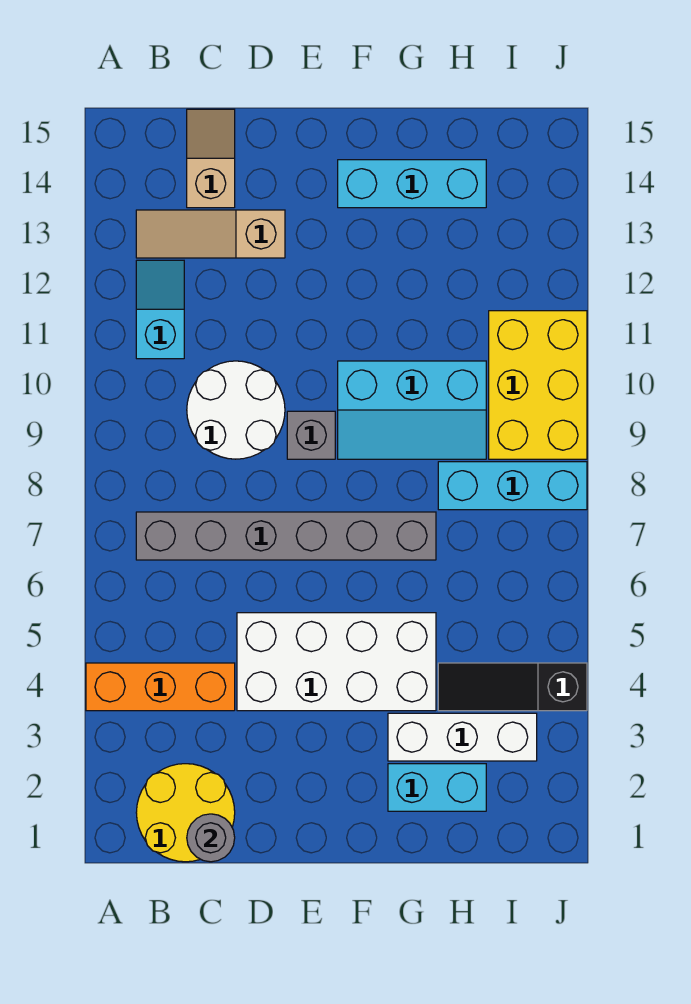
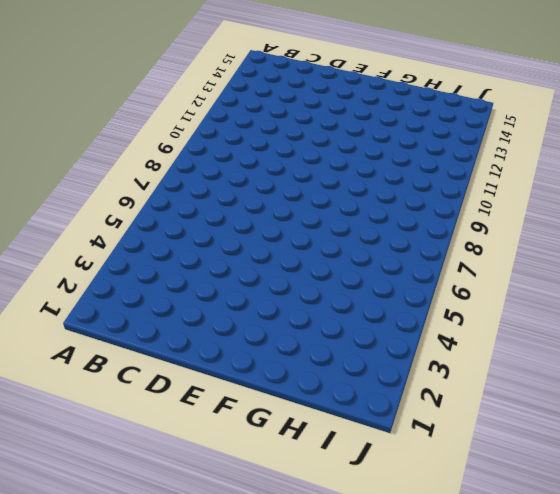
none -> orange 1x3 brick [86,663,235,711]
none -> yellow 2x2 round brick [136,764,235,862]
none -> grey 1x6 brick [136,512,436,560]

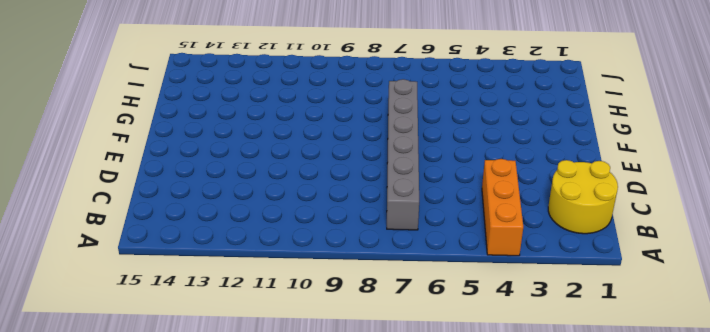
none -> cyan 1x2 slope [136,260,184,359]
none -> tan 1x3 slope [136,210,285,258]
none -> white 2x2 round brick [187,361,285,459]

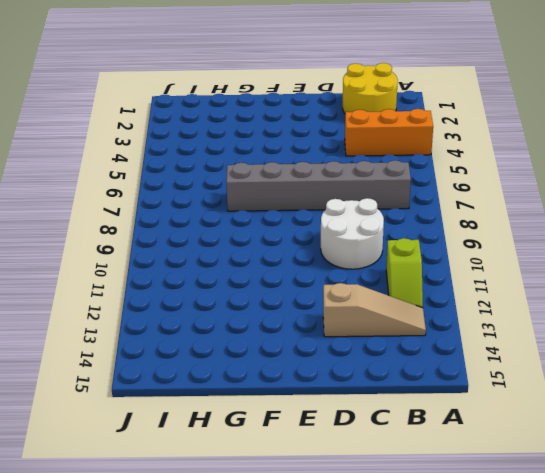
lime 1x2 slope [386,238,423,308] -> cyan 1x2 slope [136,260,184,359]
none -> tan 1x2 slope [187,109,235,208]
none -> white 2x4 brick [237,613,436,711]
none -> grey 1x1 brick [287,411,335,459]

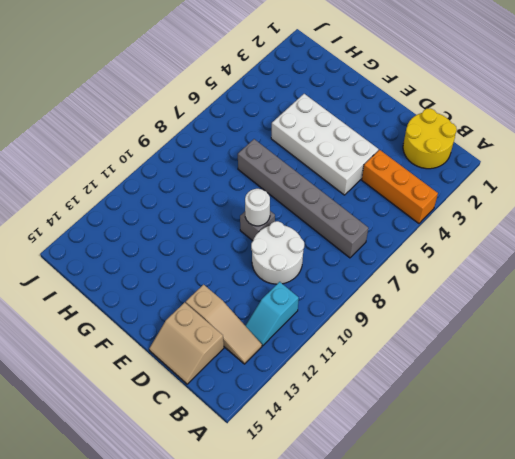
tan 2x2 slope [149,302,224,384] -> tan 1x2 slope [187,109,235,208]
white 1x1 round brick [245,189,270,226] -> none
none -> cyan 2x3 slope [338,361,486,459]
none -> cyan 1x3 brick [338,160,486,208]
none -> cyan 1x2 brick [388,764,486,811]

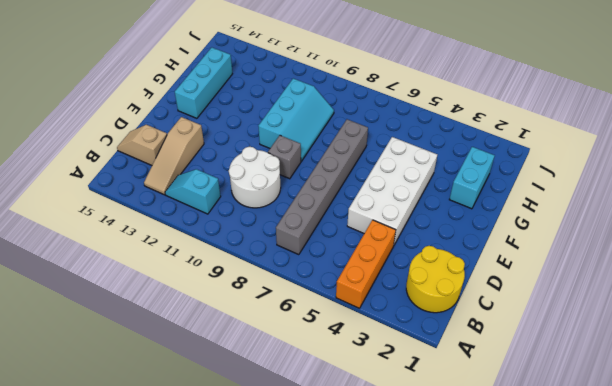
none -> white 1x3 brick [388,713,537,761]
none -> black 1x3 slope [438,663,587,711]
none -> cyan 1x3 brick [438,462,587,510]

